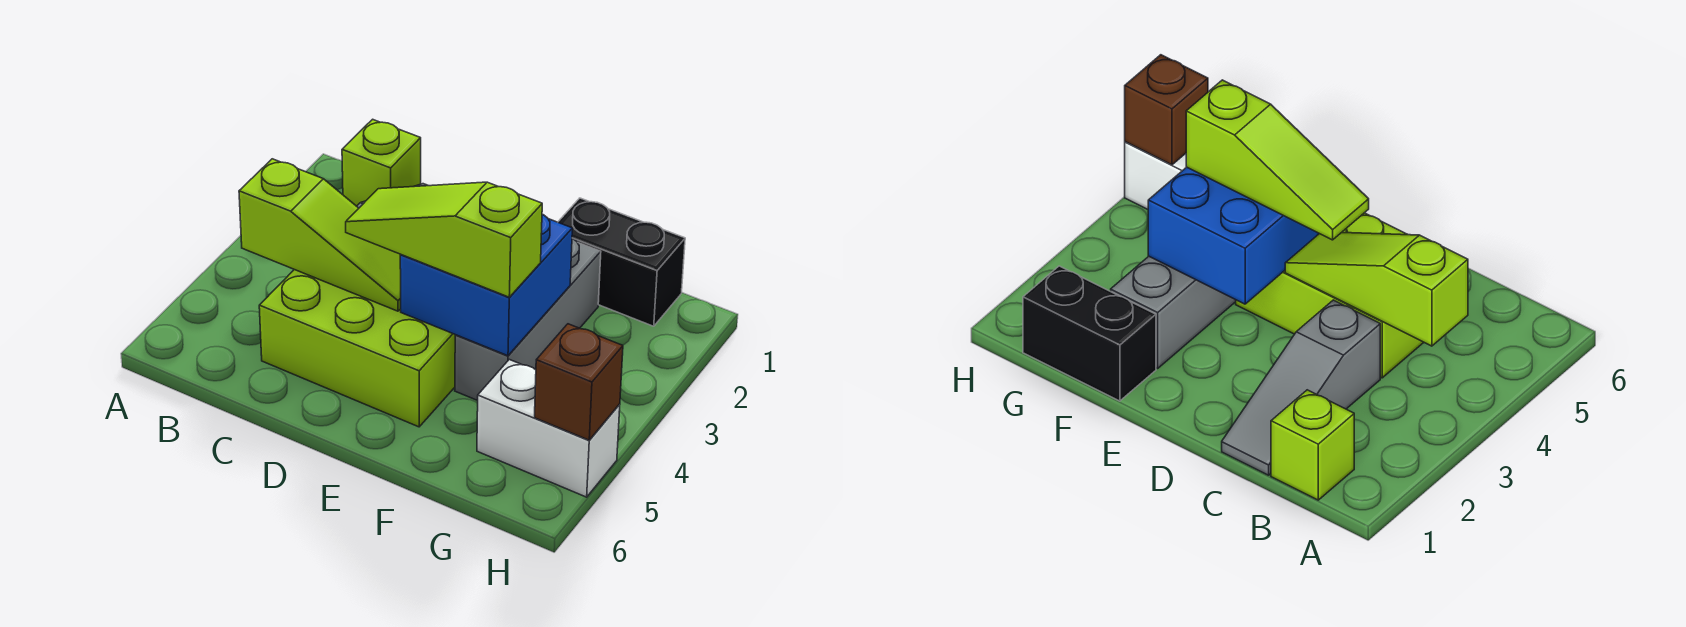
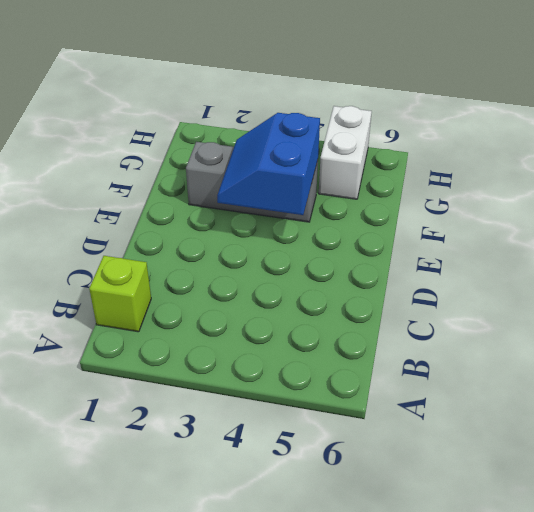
blue 2x2 slope [217,113,320,215] -> blue 2x2 brick [400,214,572,356]
none -> grey 1x3 slope [1222,300,1380,475]
none -> lime 2x3 brick [259,270,455,427]

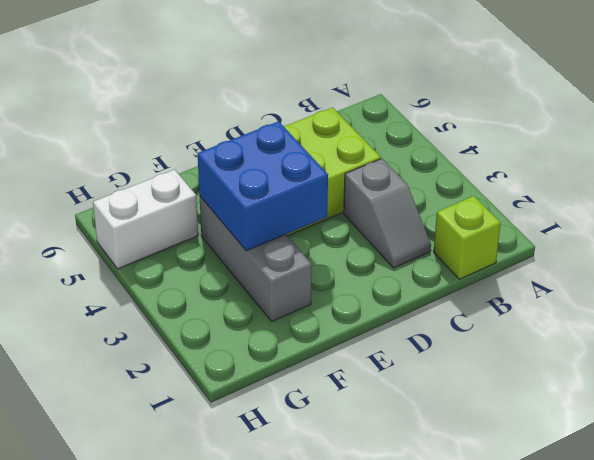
grey 1x2 slope [344,159,431,268] -> grey 1x3 slope [1222,300,1380,475]
none -> black 1x2 brick [558,198,685,326]
none -> lime 1x3 slope [239,159,401,311]

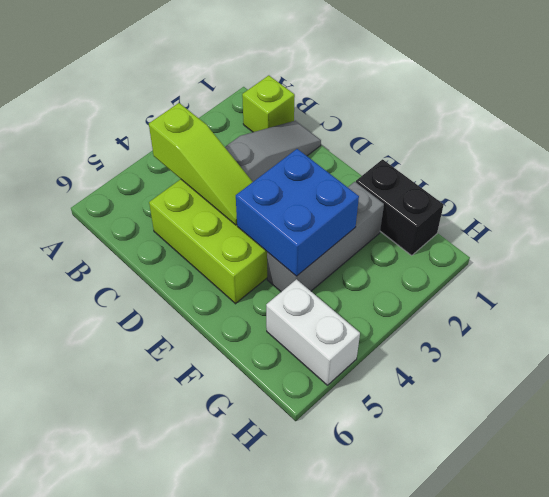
none -> brown 1x1 brick [535,324,623,440]
none -> lime 1x3 slope [346,182,542,297]

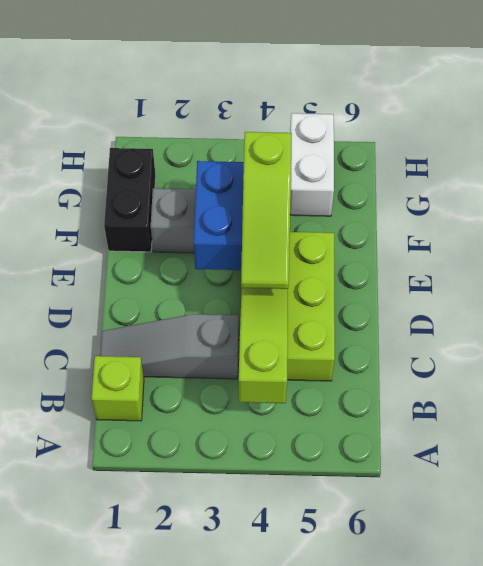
none -> brown 1x1 brick [535,324,623,440]

